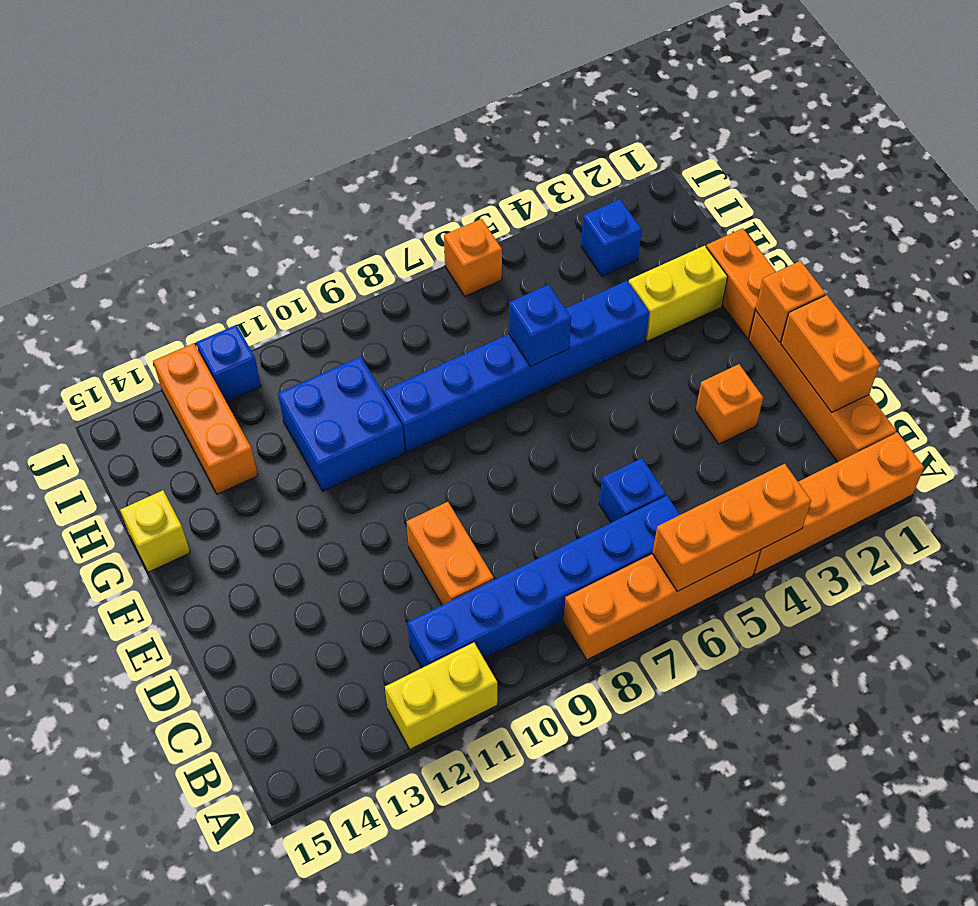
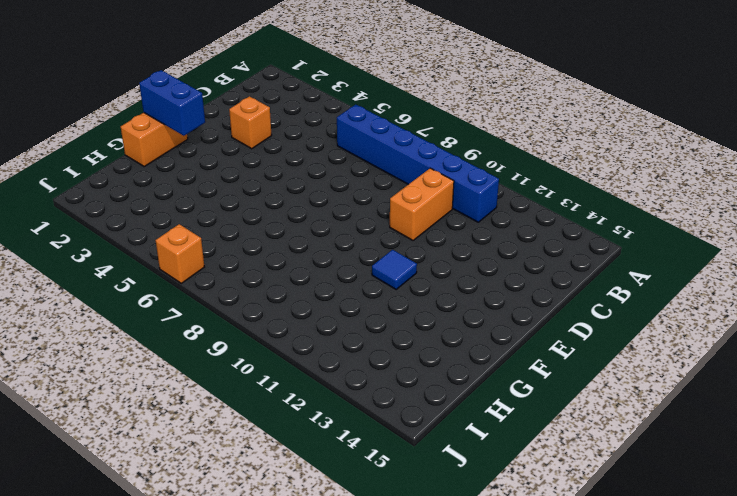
blue 1x2 brick [139,70,205,136] -> none
blue 1x1 tile [372,250,417,289] -> none
none -> orange 1x4 brick [754,432,924,575]
none -> orange 1x4 brick [563,550,760,660]
none -> yellow 1x2 brick [385,643,497,749]

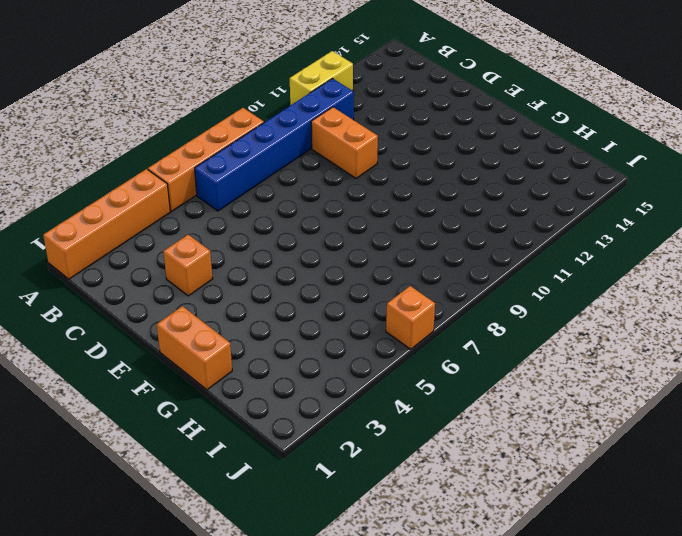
none -> orange 1x4 brick [749,311,896,462]
none -> blue 1x1 brick [599,458,666,523]
none -> yellow 1x2 brick [629,246,728,341]

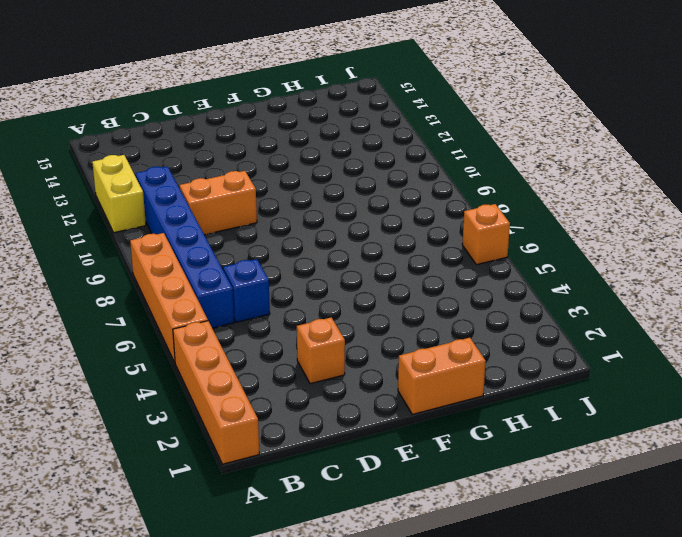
none -> orange 1x4 brick [749,311,896,462]
none -> yellow 1x2 brick [629,246,728,341]
none -> blue 1x6 brick [384,281,649,452]

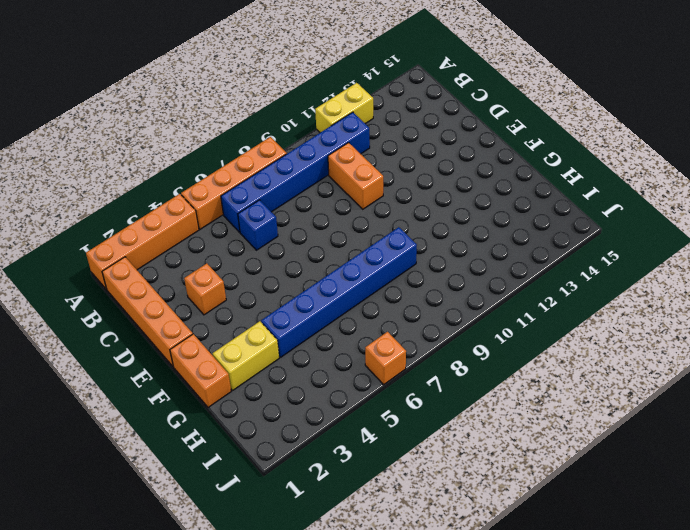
none -> blue 2x2 brick [278,356,405,491]
none -> yellow 1x1 brick [120,490,190,572]
none -> orange 1x3 brick [153,343,258,494]

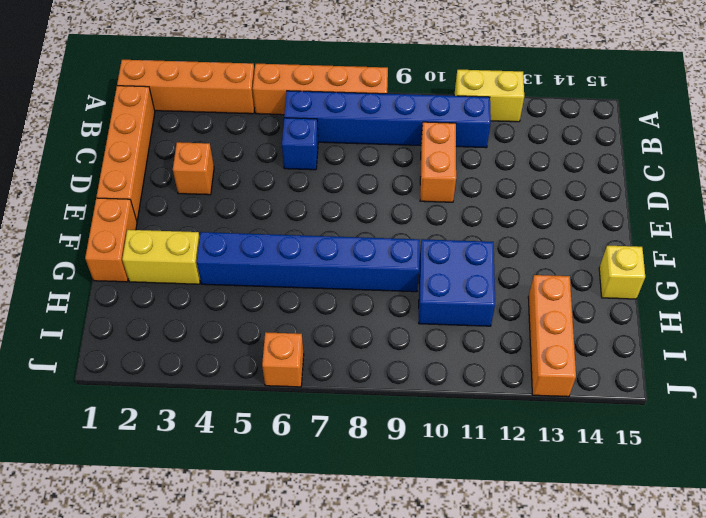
none -> blue 1x1 brick [581,199,642,277]
none -> blue 1x1 brick [196,325,261,402]
none -> orange 1x3 brick [653,464,811,591]

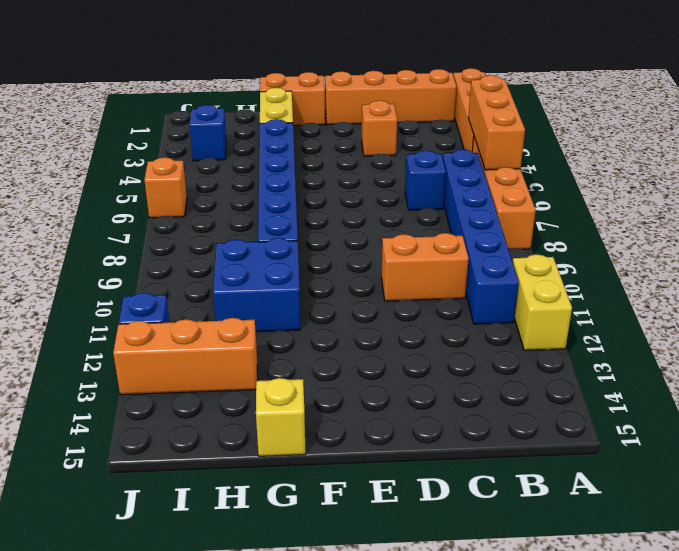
none -> orange 1x2 brick [781,295,880,412]
none -> orange 1x1 brick [756,261,825,342]
none -> blue 1x1 brick [509,285,571,366]

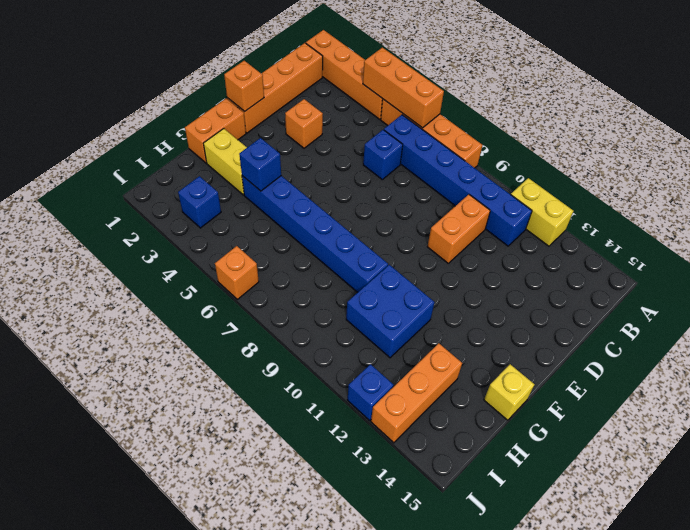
blue 1x1 brick [239,138,281,191] -> blue 1x1 brick moved to [509,285,571,366]
none -> orange 1x2 brick [781,295,880,412]

